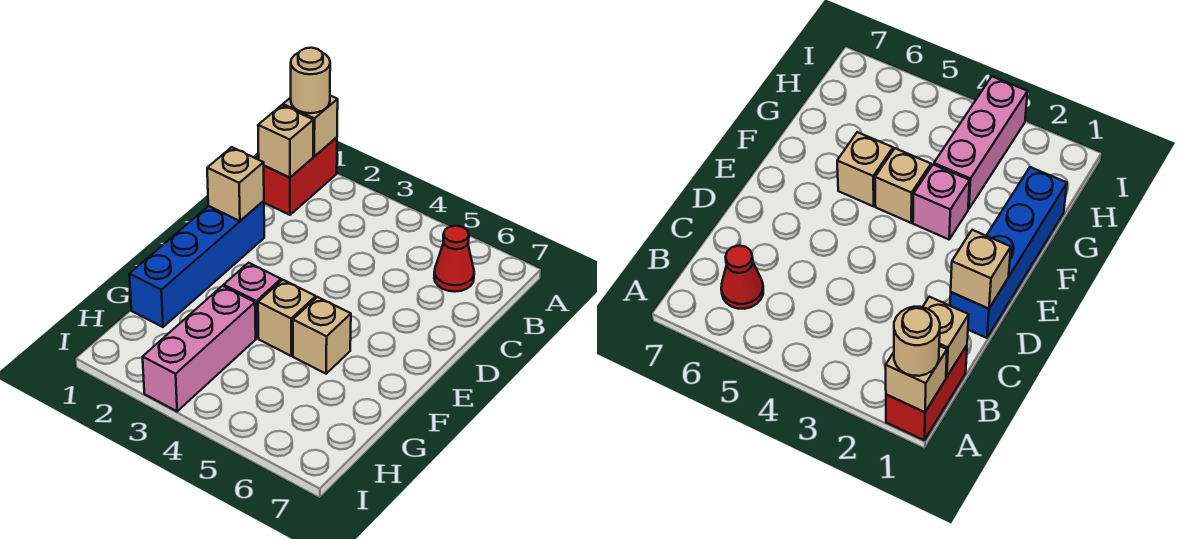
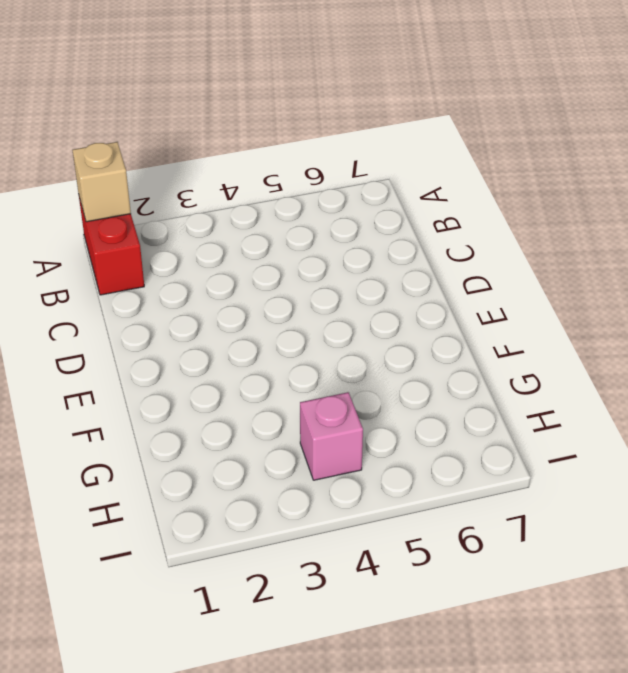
pink 1x1 brick [300,392,363,480] -> pink 1x1 brick moved to [224,263,281,338]
none -> red 1x1 cone [434,226,474,292]
none -> blue 1x4 brick [129,201,264,327]

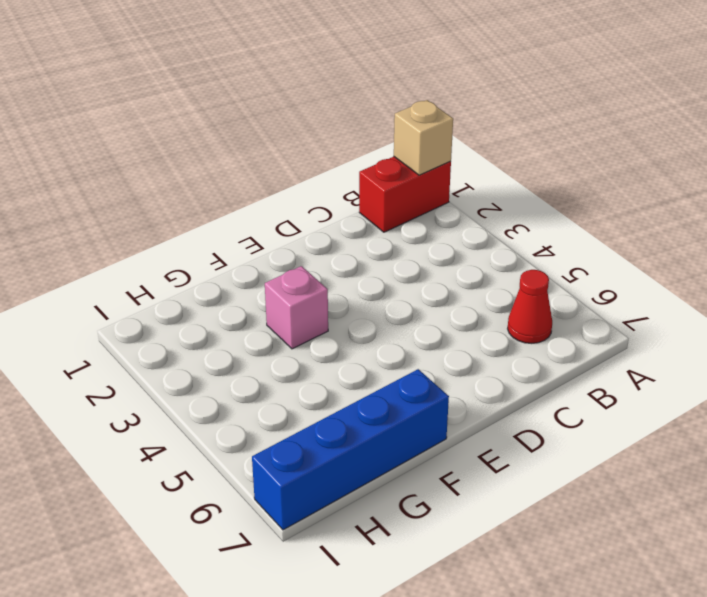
blue 1x4 brick [252,369,449,530] -> blue 1x4 brick moved to [129,201,264,327]
none -> tan 1x1 brick [258,280,316,356]
none -> tan 1x1 brick [293,297,351,374]

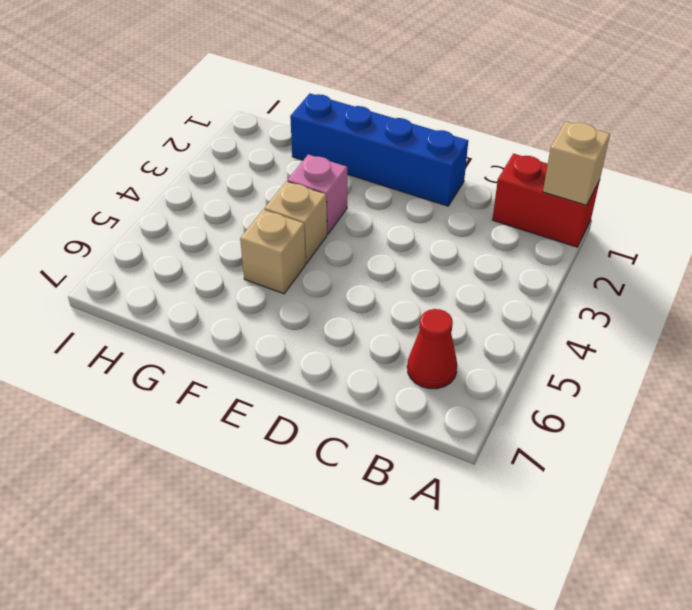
none -> pink 1x3 brick [143,286,256,411]
none -> tan 1x1 brick [258,105,313,177]

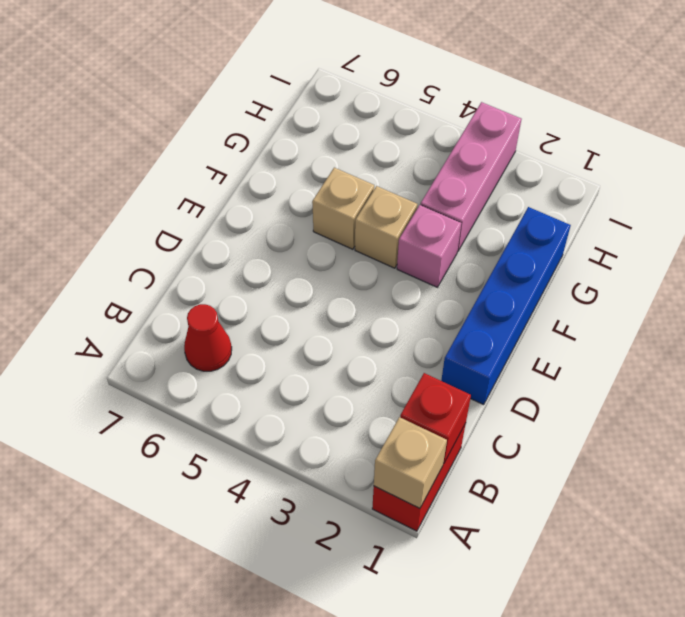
red 1x1 brick [400,373,471,463] -> tan 1x1 brick [258,105,313,177]
none -> tan 1x1 brick [207,147,264,221]
none -> tan 1x1 round brick [291,48,330,113]

